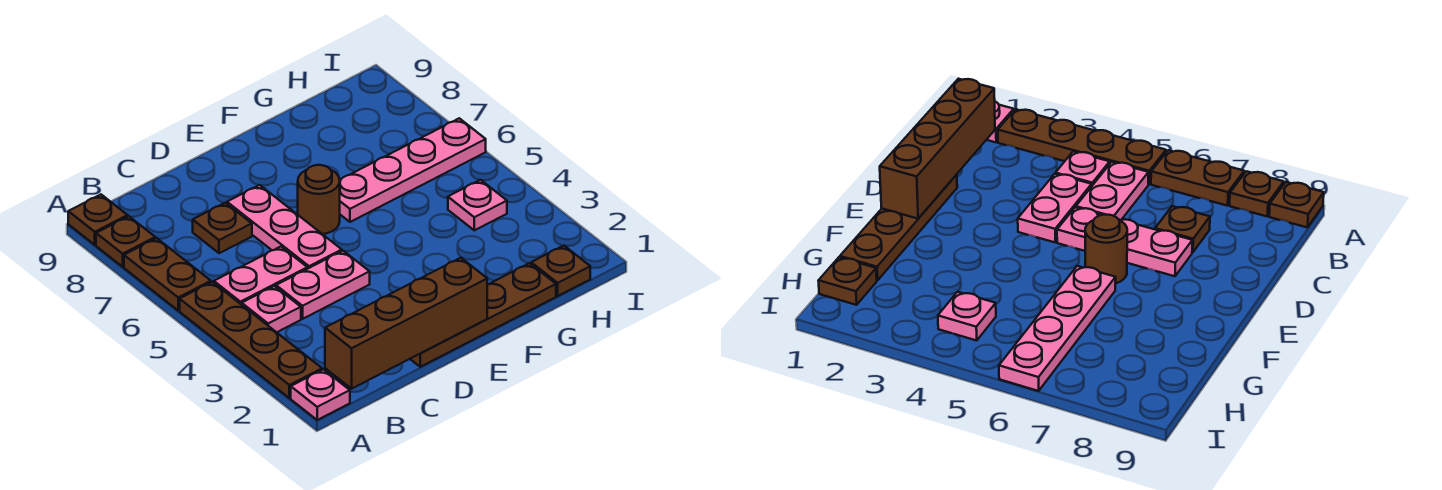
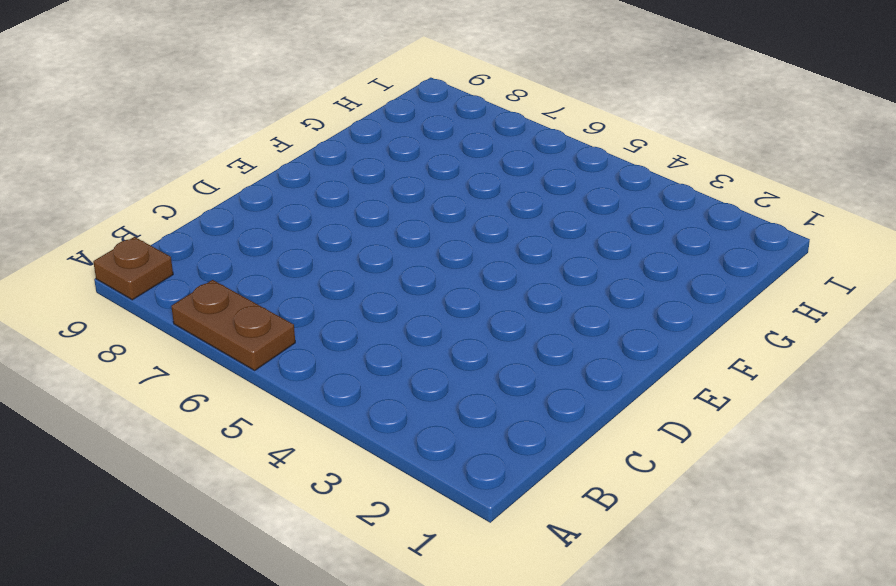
none -> pink 1x1 plate [291,369,350,420]
none -> brown 1x4 plate [180,282,322,398]
none -> brown 1x1 plate [96,216,155,267]

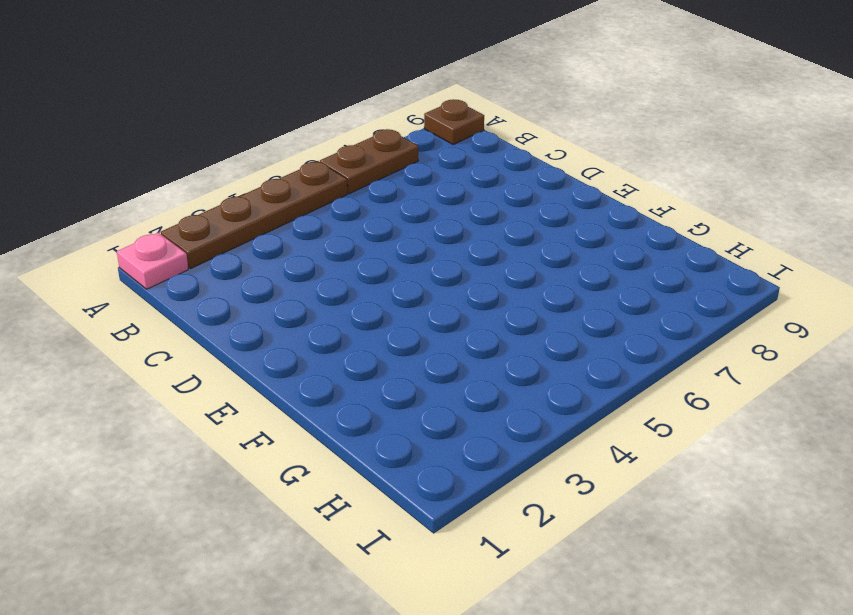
none -> brown 1x1 plate [96,216,155,267]
none -> pink 1x1 plate [242,286,301,332]
none -> pink 1x2 plate [214,247,307,305]

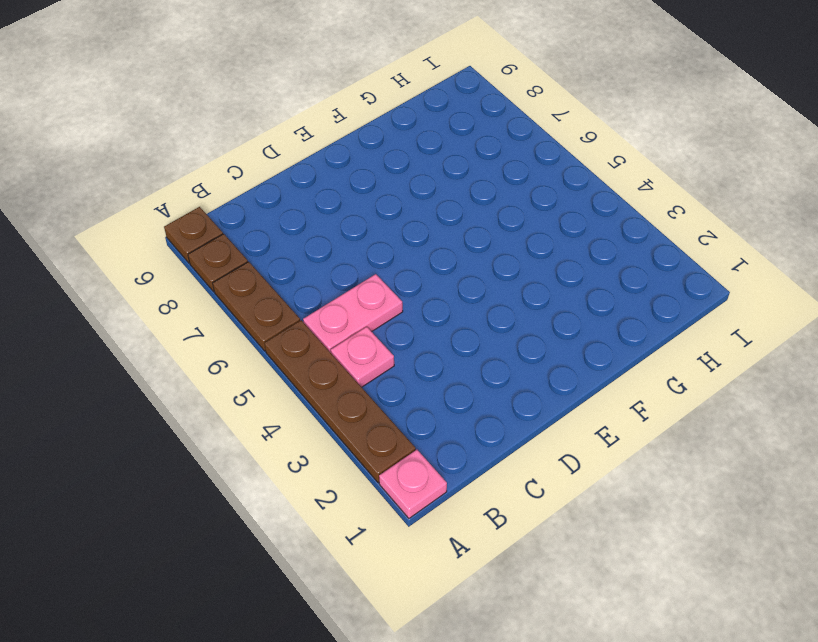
none -> pink 1x2 plate [276,251,370,319]
none -> brown 1x1 plate [193,203,252,253]
none -> brown 1x4 plate [411,263,556,367]

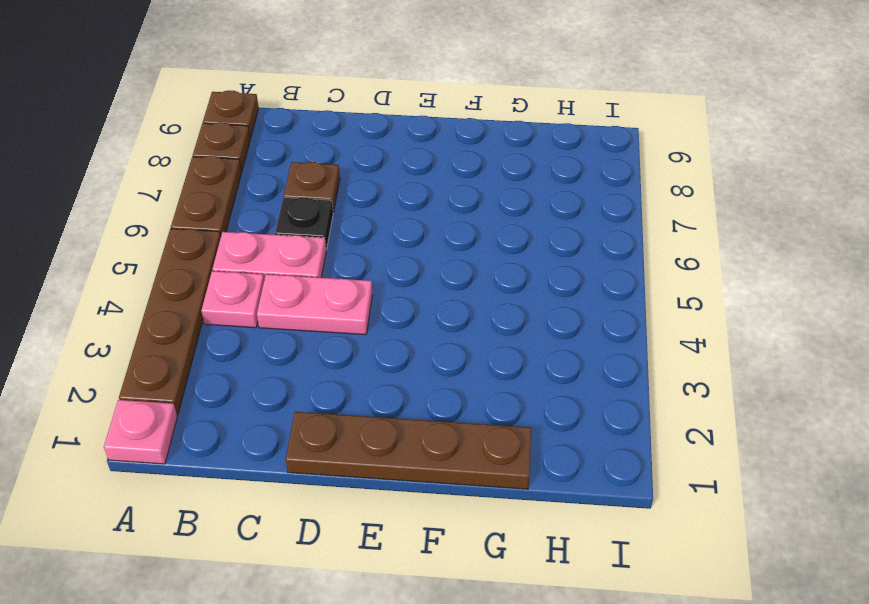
black 1x1 plate [275,198,333,250] -> none
none -> pink 1x3 plate [227,185,342,269]
none -> brown 1x1 round brick [298,165,340,234]
none -> pink 1x4 plate [340,118,486,222]

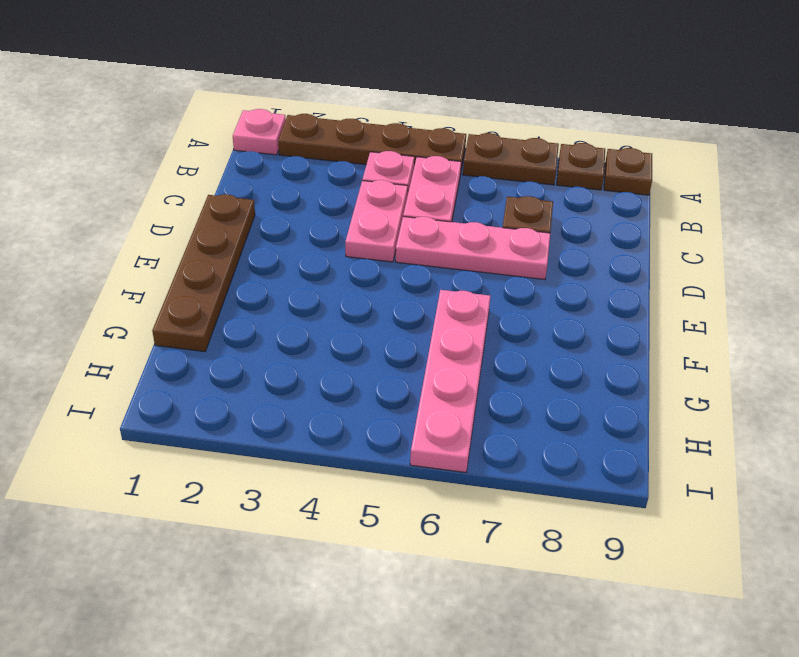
none -> brown 1x1 round brick [298,165,340,234]
none -> brown 1x1 plate [531,246,590,296]
none -> pink 1x1 plate [448,180,507,230]

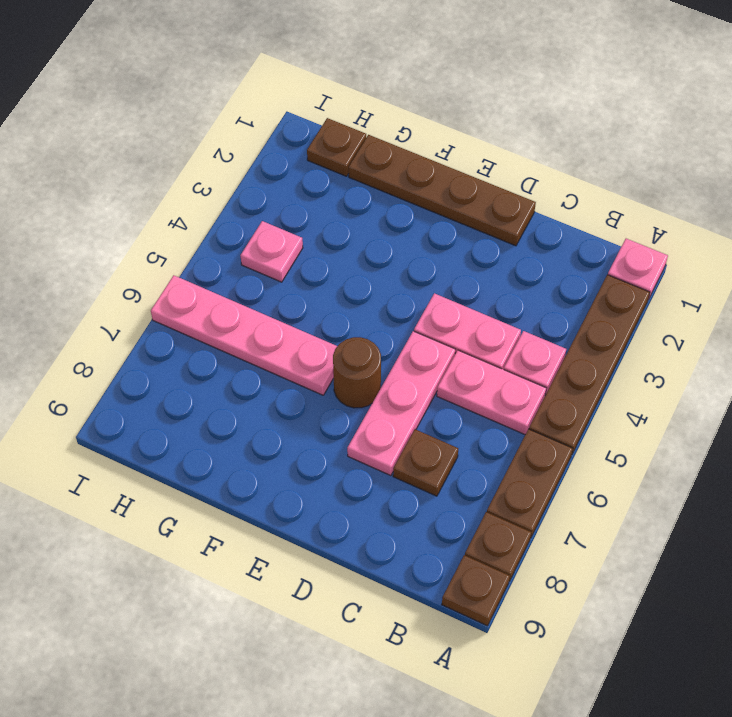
none -> brown 1x4 brick [325,258,487,389]

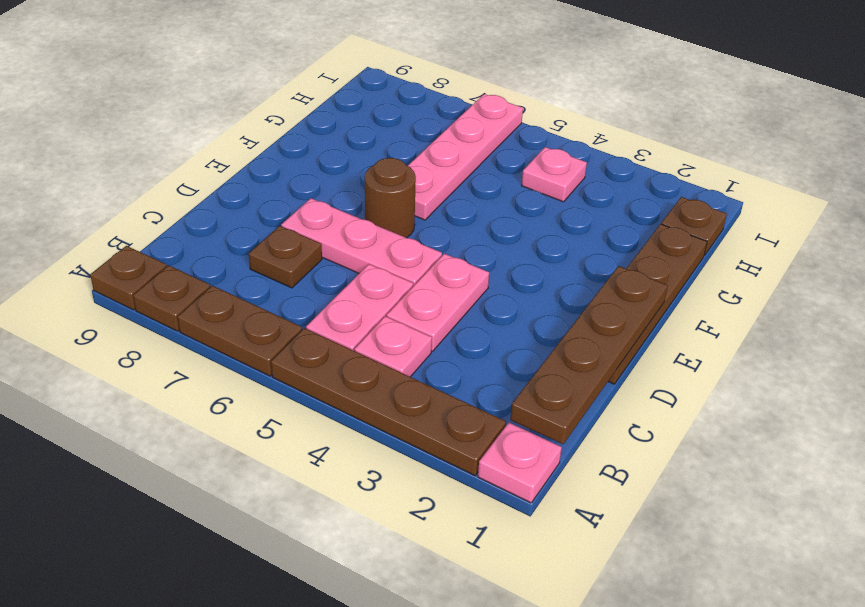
brown 1x4 plate [510,266,668,444] -> brown 1x4 brick [325,258,487,389]

